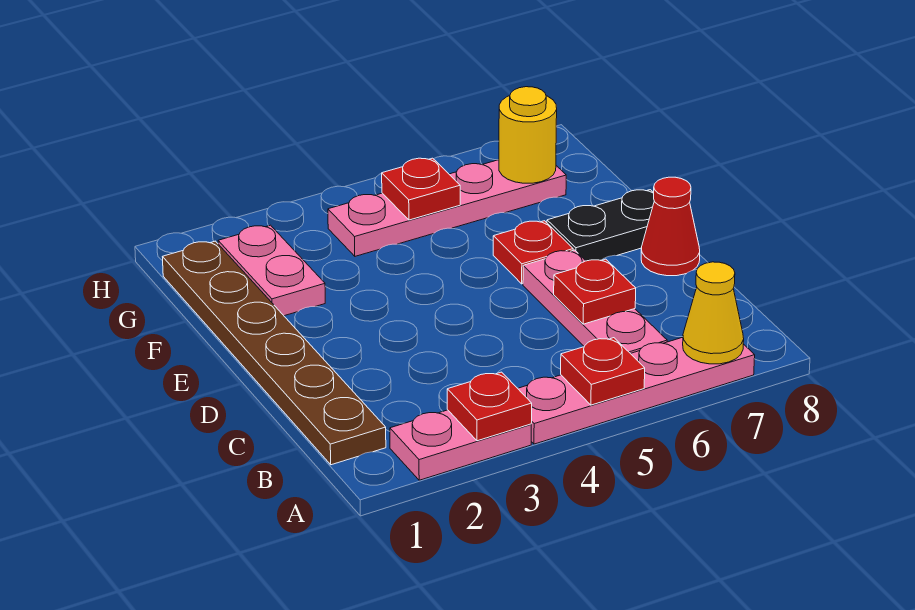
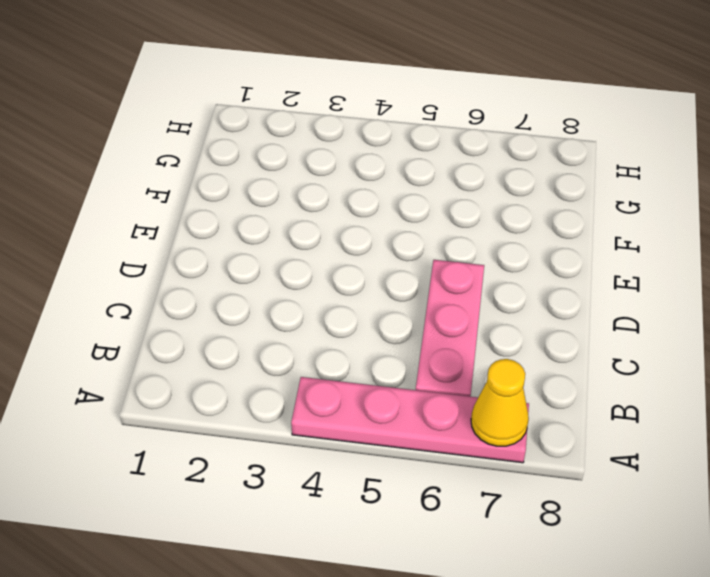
none -> pink 1x2 plate [390,410,531,480]
none -> brown 1x6 plate [163,241,386,465]
none -> red 1x1 cone [641,177,700,276]

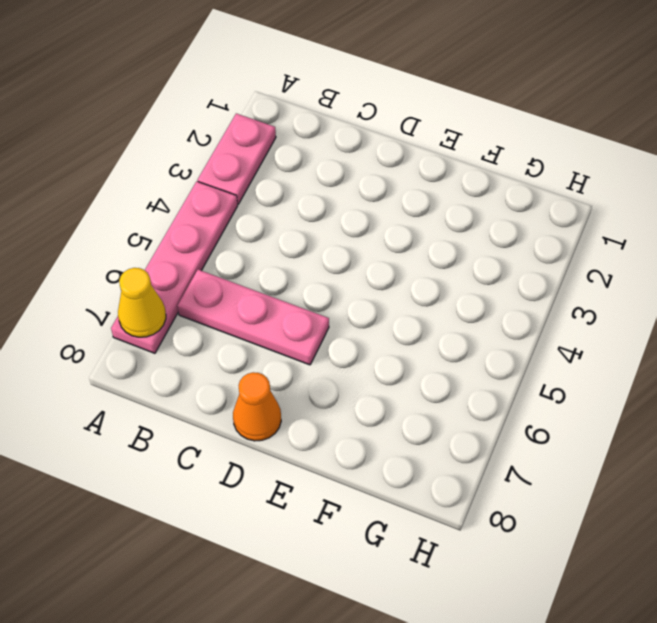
orange 1x1 cone [233,372,281,441] -> red 1x1 cone [641,177,700,276]
none -> brown 1x6 plate [163,241,386,465]
none -> red 1x1 plate [493,221,573,284]
none -> black 1x2 plate [547,190,654,261]

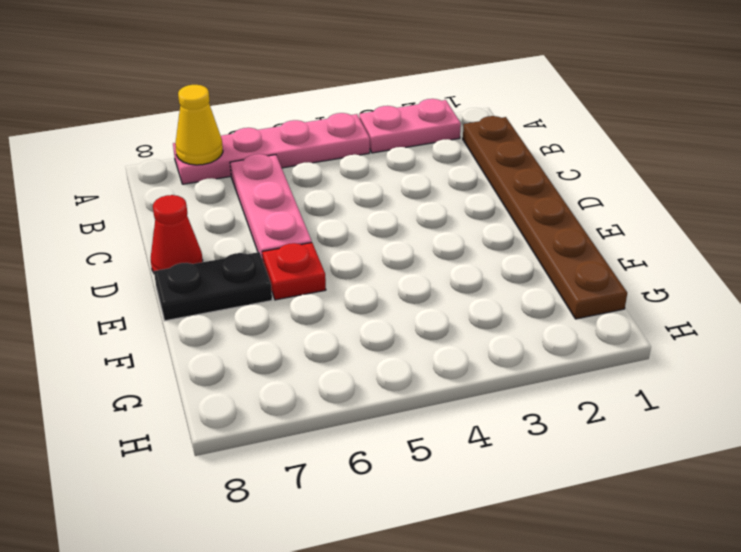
none -> pink 1x2 plate [218,225,325,316]
none -> pink 1x4 plate [328,160,566,256]
none -> red 1x1 plate [447,372,532,441]

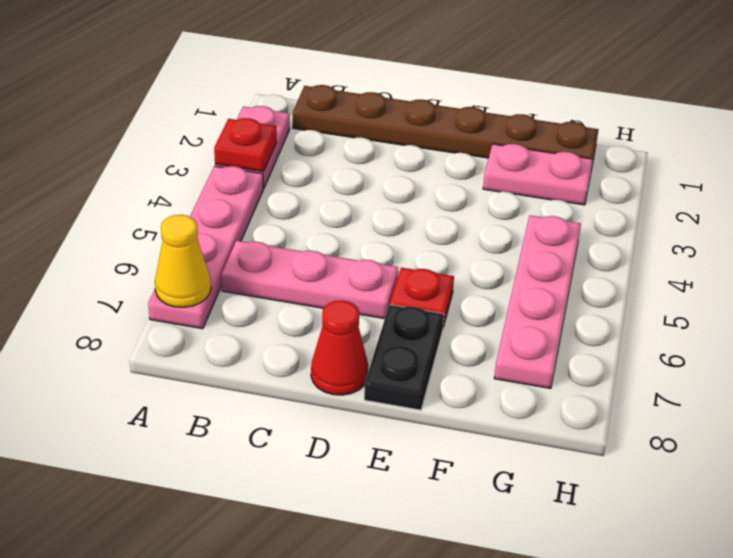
none -> red 1x1 plate [561,338,645,405]
none -> red 1x1 plate [554,259,636,324]
none -> red 1x1 plate [382,158,460,220]

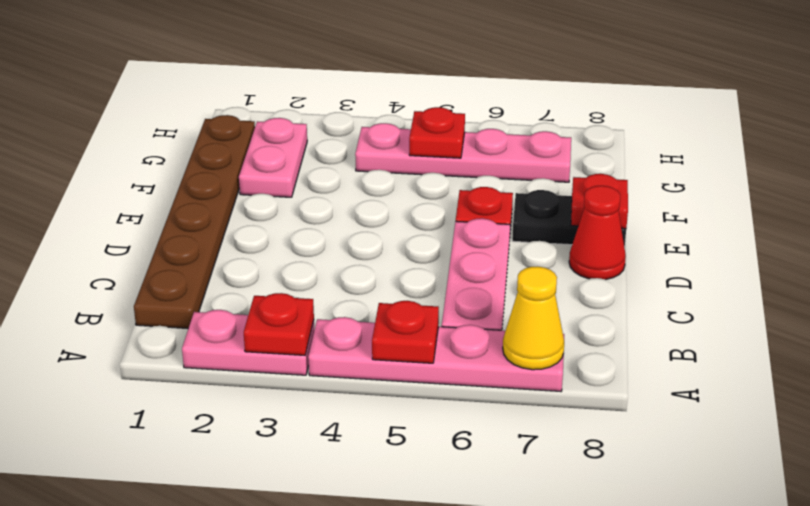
red 1x1 plate [571,174,628,229] -> red 1x1 plate moved to [554,259,636,324]
none -> yellow 1x1 round brick [499,87,557,183]

